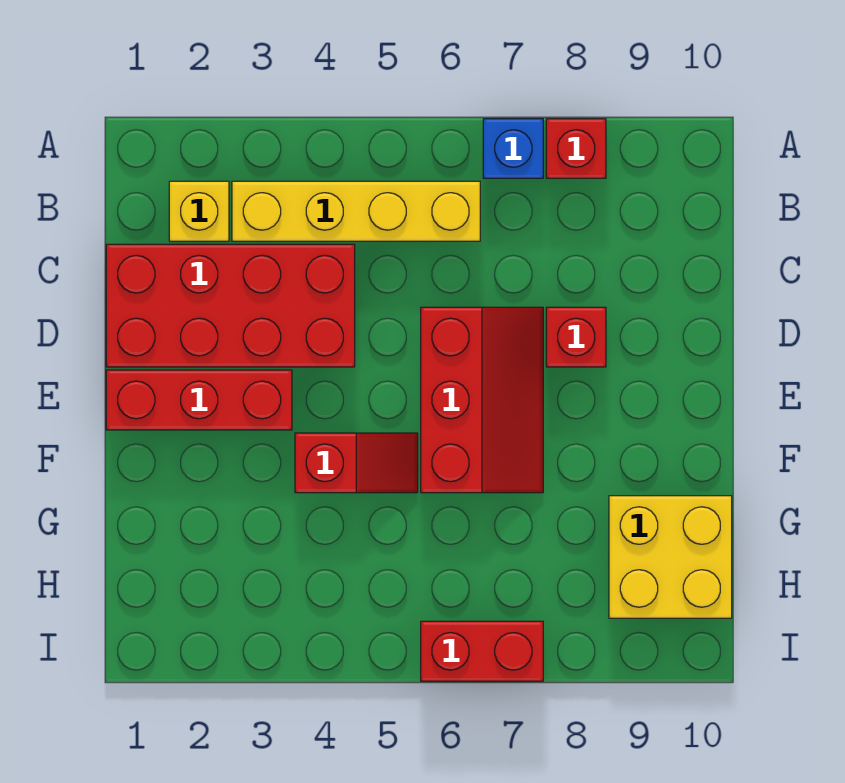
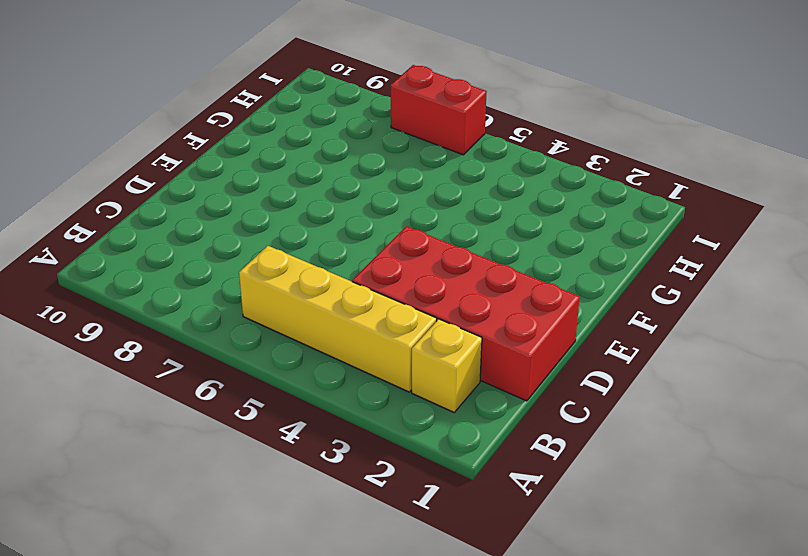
none -> blue 1x1 brick [483,119,543,178]
none -> red 1x1 brick [546,119,606,178]

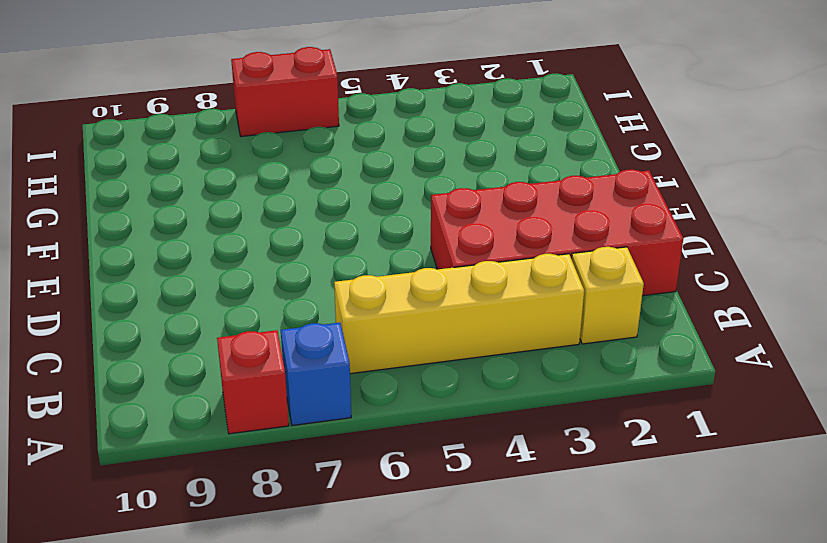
none -> red 2x3 slope [421,307,543,493]
none -> red 1x1 brick [546,307,606,367]

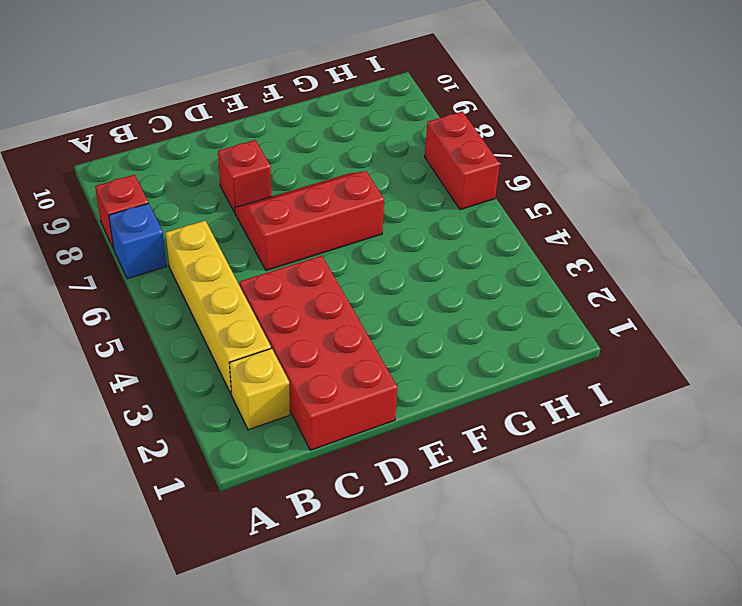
none -> red 1x3 brick [106,370,292,430]
none -> red 1x2 slope [295,433,418,493]

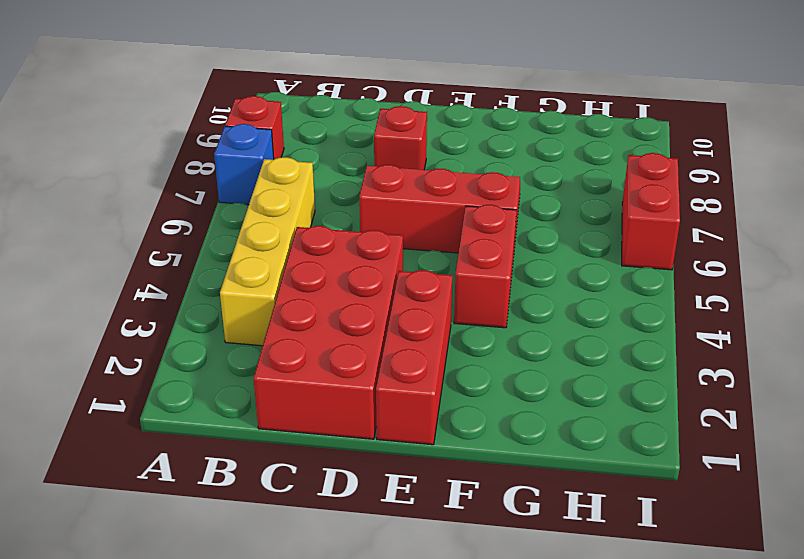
red 1x2 brick [454,205,517,328] -> red 1x2 slope [295,433,418,493]
none -> yellow 1x1 brick [169,181,229,241]
none -> yellow 2x2 brick [609,496,732,618]

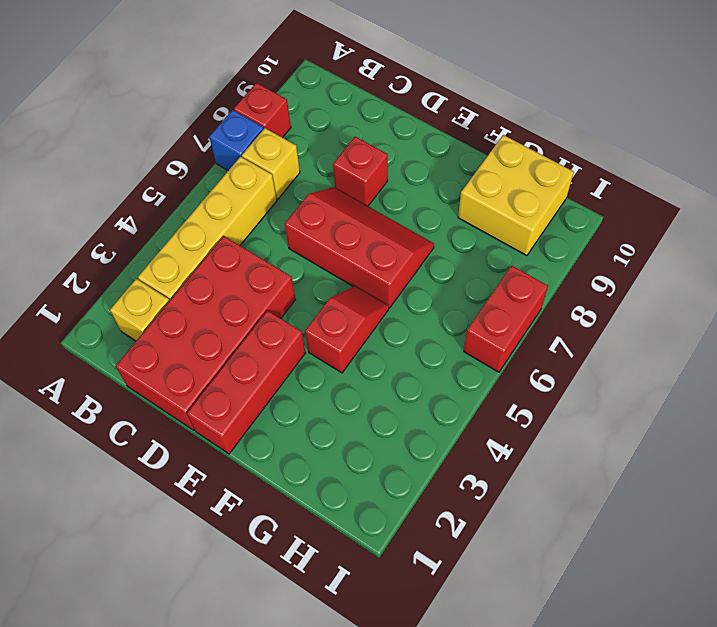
yellow 1x1 brick [242,128,300,199] -> none

